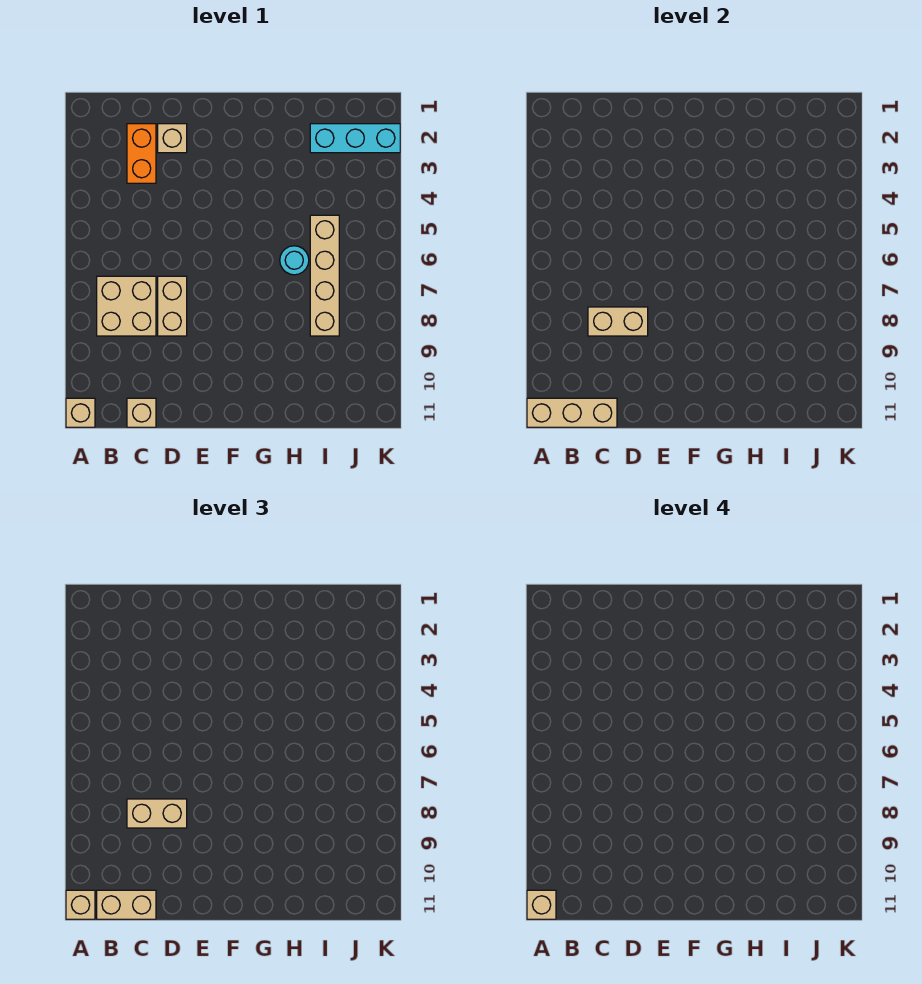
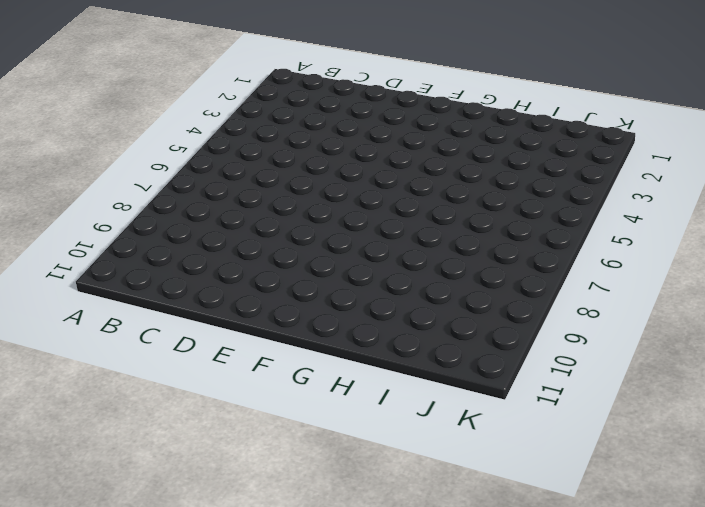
none -> tan 1x1 brick [66,398,95,427]
none -> tan 2x2 brick [97,276,156,336]
none -> orange 1x2 brick [127,124,156,183]

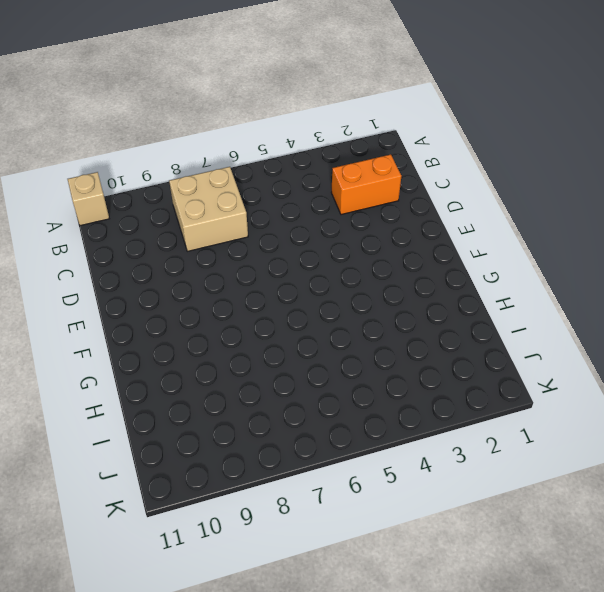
none -> tan 1x1 brick [127,398,156,427]
none -> tan 1x1 brick [158,124,187,153]
none -> tan 1x2 brick [158,276,187,336]

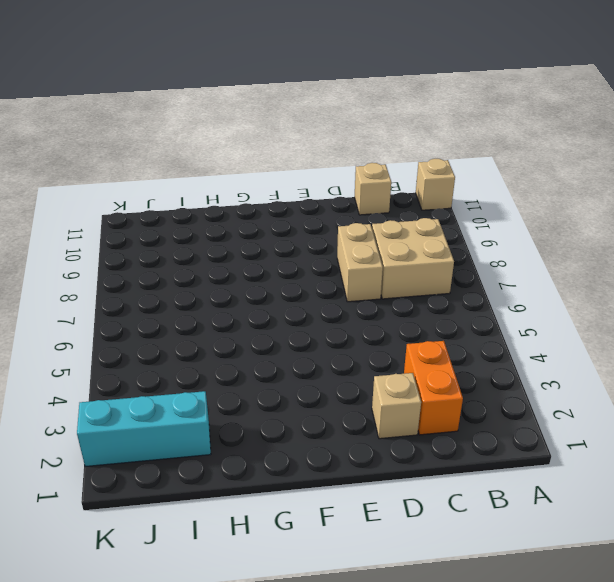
none -> cyan 1x1 round brick [280,246,309,275]
none -> tan 1x4 brick [310,215,339,336]
none -> tan 1x3 brick [527,398,617,427]

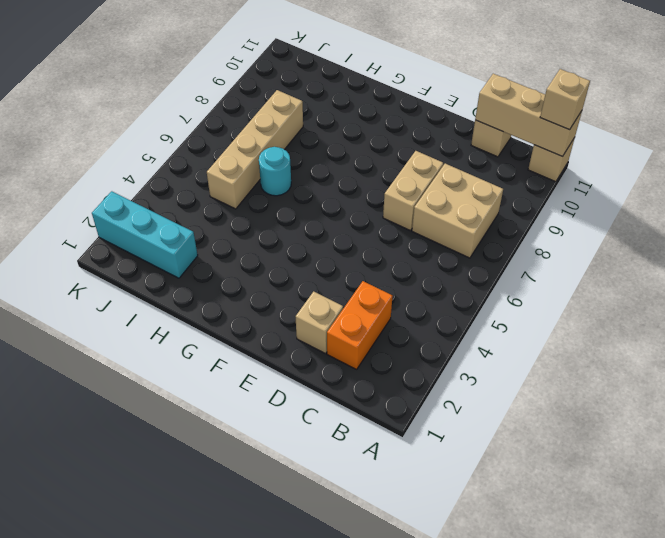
none -> tan 1x2 brick [588,307,648,336]
none -> tan 1x2 brick [97,890,156,919]
none -> tan 1x2 brick [127,799,187,828]

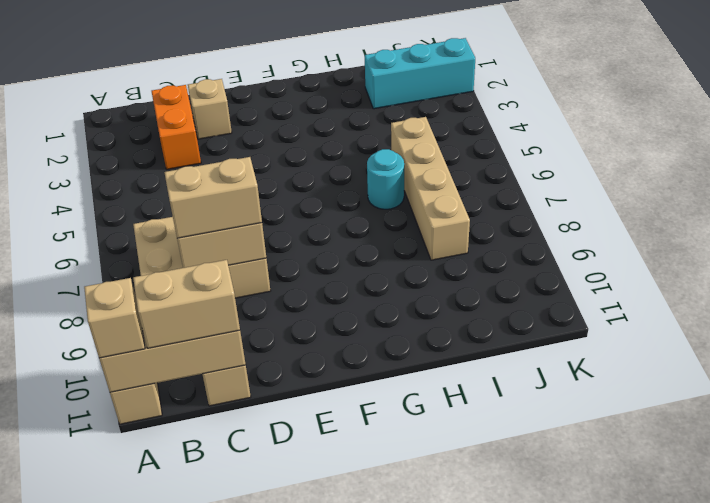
none -> tan 1x1 brick [527,890,556,919]

